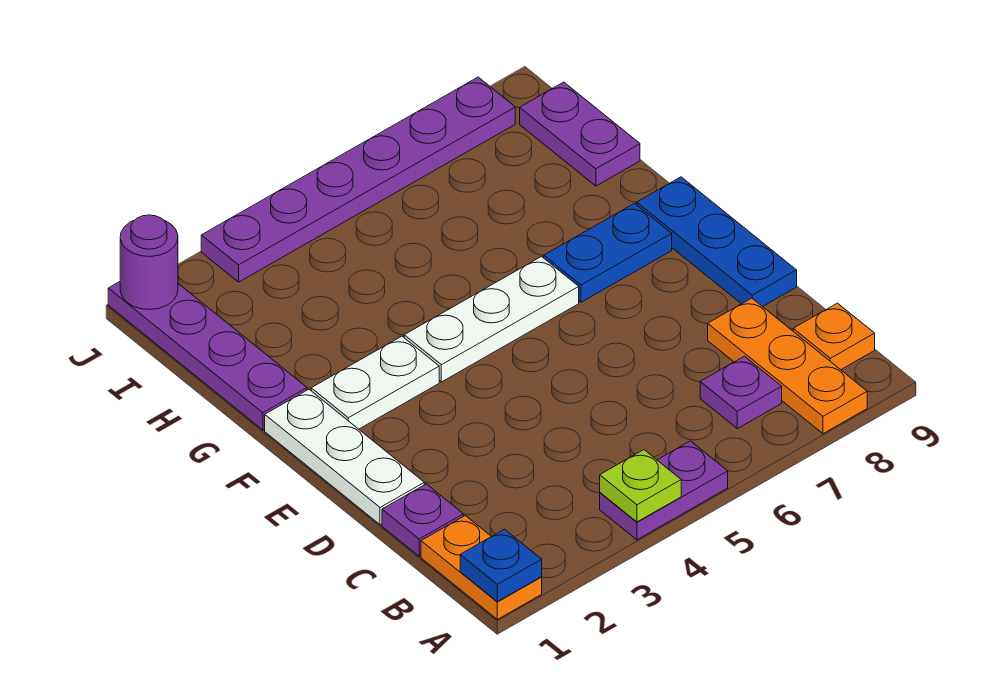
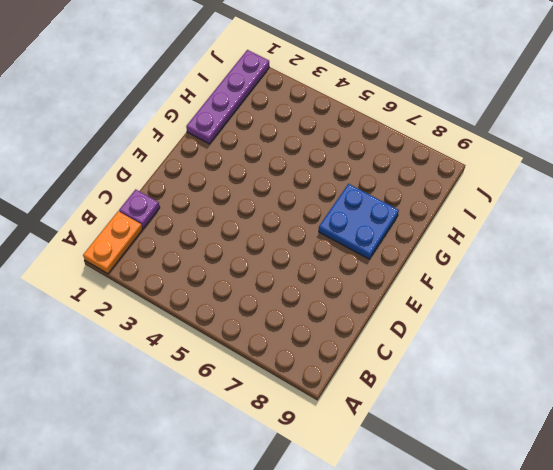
blue 2x2 plate [319,184,399,259] -> blue 1x2 plate [544,204,672,302]
none -> purple 1x2 plate [600,441,728,540]
none -> orange 1x3 plate [708,298,867,434]
none -> purple 1x1 plate [700,356,782,429]

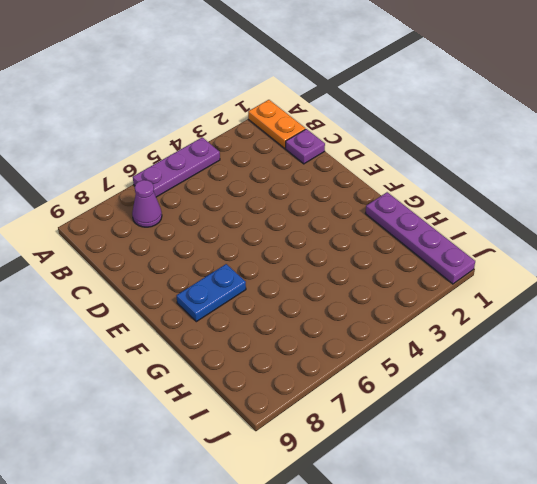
purple 1x3 plate [133,137,220,197] -> purple 1x2 plate [600,441,728,540]
purple 1x1 cone [132,180,162,227] -> purple 1x1 plate [700,356,782,429]
none -> orange 1x3 plate [708,298,867,434]
none -> orange 1x1 plate [793,303,875,370]
none -> white 1x3 plate [265,389,424,525]

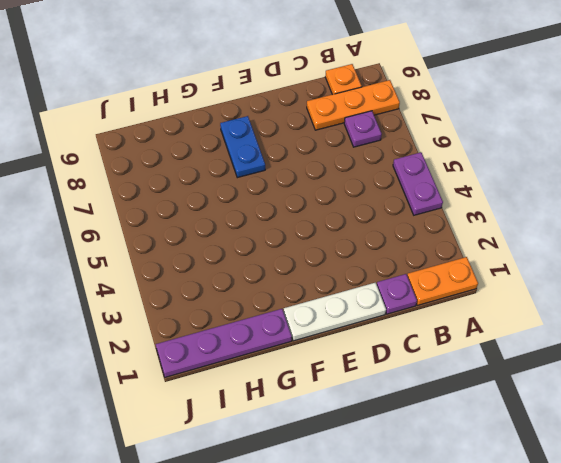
none -> blue 1x3 plate [637,177,797,307]
none -> white 1x2 plate [311,336,439,429]
none -> white 1x3 plate [404,257,579,382]

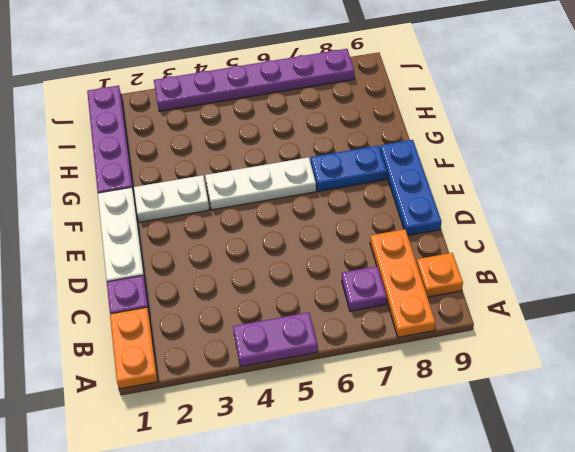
none -> purple 1x2 plate [520,82,640,186]
none -> blue 1x1 plate [460,529,542,602]
none -> lime 1x1 plate [600,450,681,522]

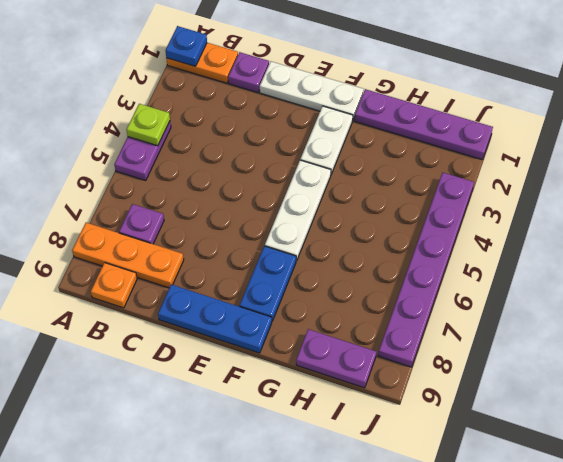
none -> purple 1x1 round brick [120,215,178,309]

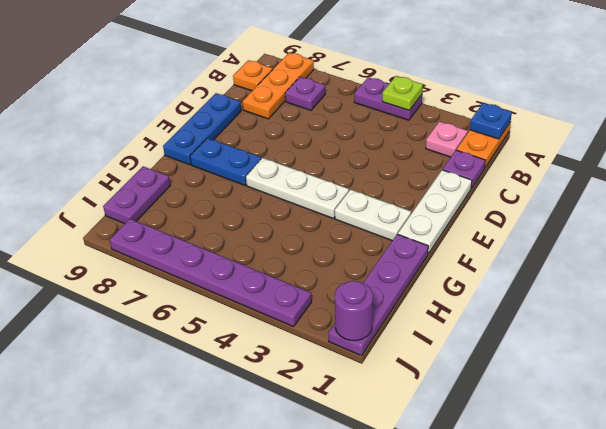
pink 1x1 plate [426,122,468,157] -> none

